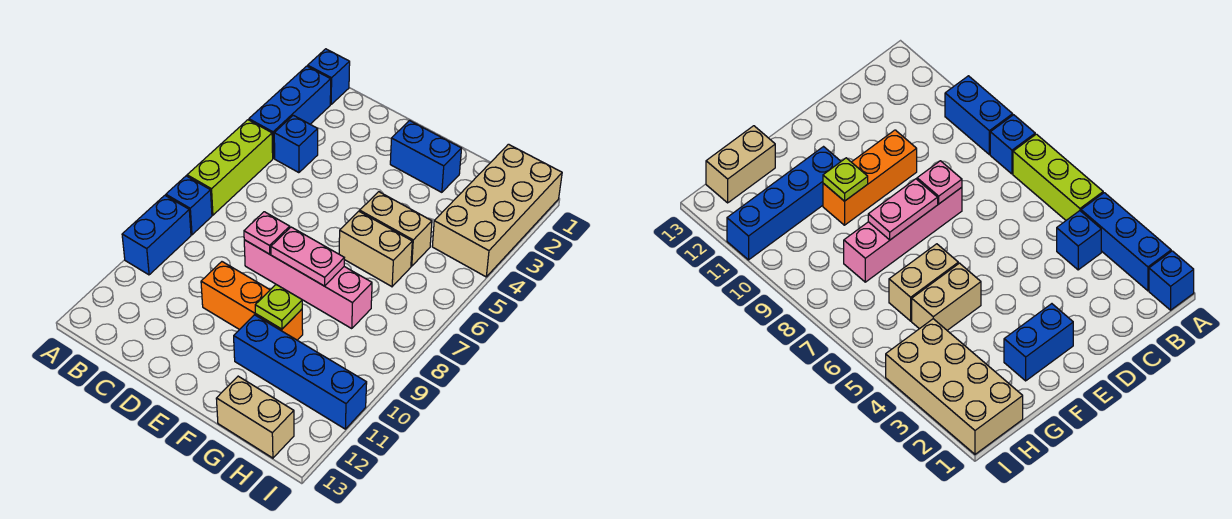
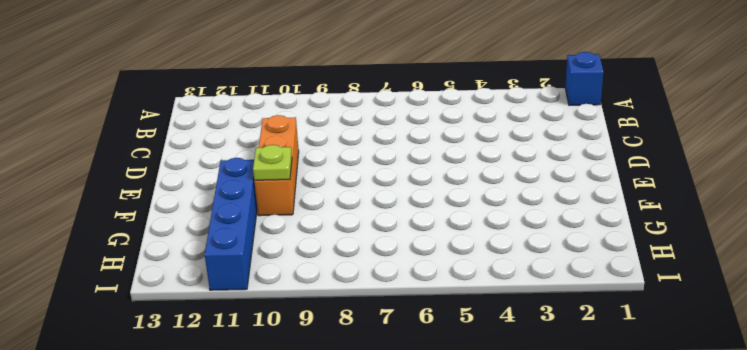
none -> blue 1x3 brick [249,66,331,158]
none -> lime 1x3 brick [187,120,273,215]
none -> blue 1x1 brick [166,176,212,235]

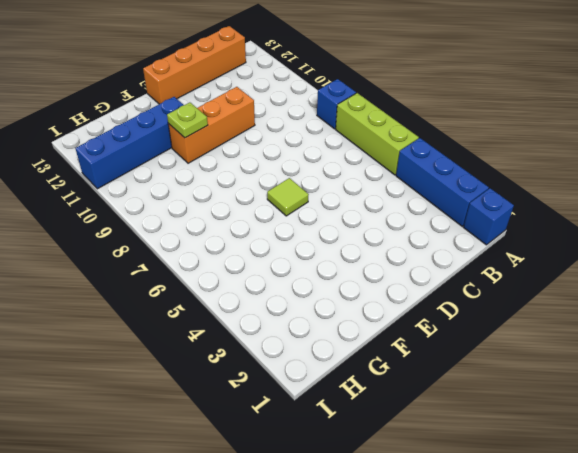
orange 1x4 brick [143,26,246,104] -> none
lime 1x1 tile [267,178,309,216] -> none
none -> blue 1x2 brick [122,195,191,275]
none -> blue 1x1 brick [274,115,318,173]
none -> pink 1x4 brick [244,240,372,329]

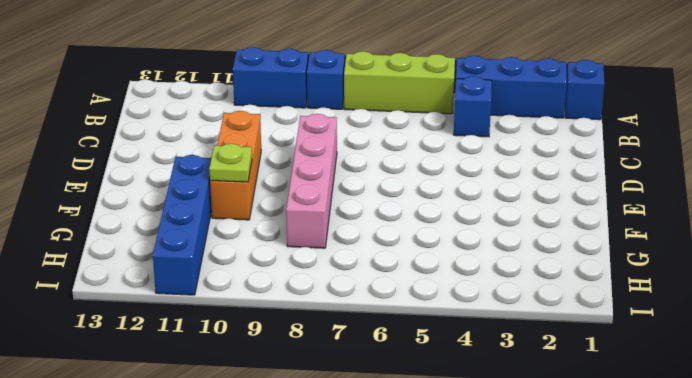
none -> blue 1x2 brick [390,120,462,192]
none -> tan 1x2 brick [360,192,432,266]
none -> tan 1x2 brick [339,211,412,287]

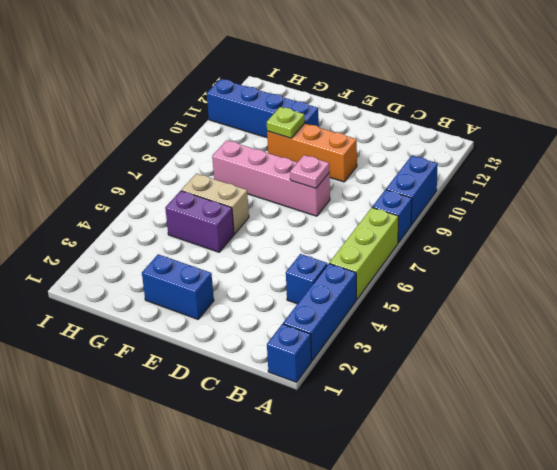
purple 1x2 brick [165,191,234,252] -> tan 1x2 brick [360,192,432,266]
none -> tan 1x2 brick [216,376,294,458]
none -> tan 2x4 brick [432,144,562,277]
none -> pink 1x2 plate [271,227,344,286]

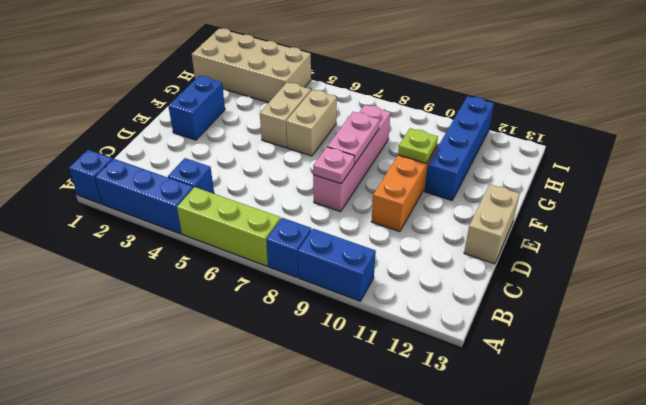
tan 1x2 brick [464,184,520,264] -> tan 1x2 brick moved to [216,376,294,458]

